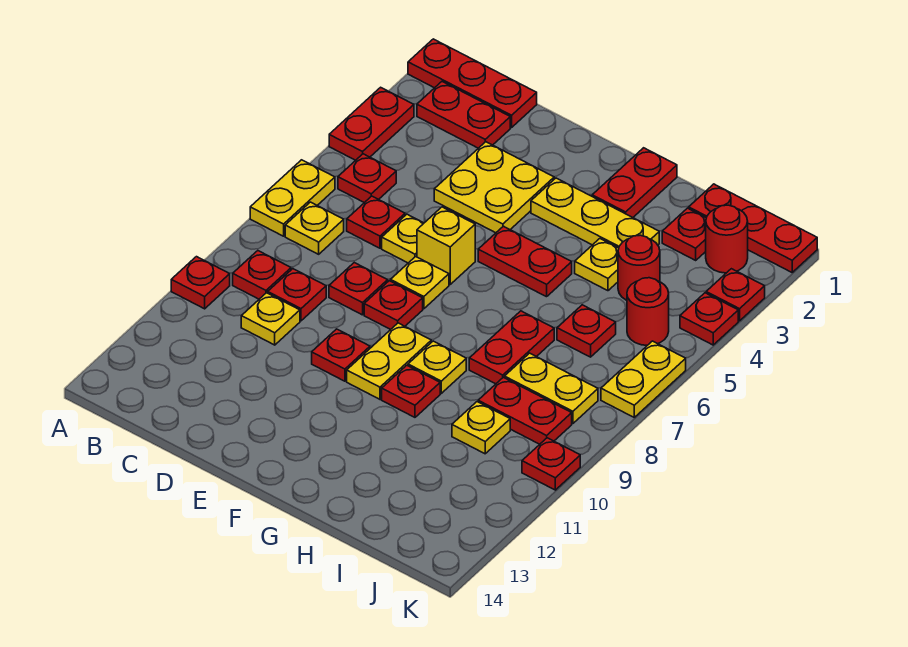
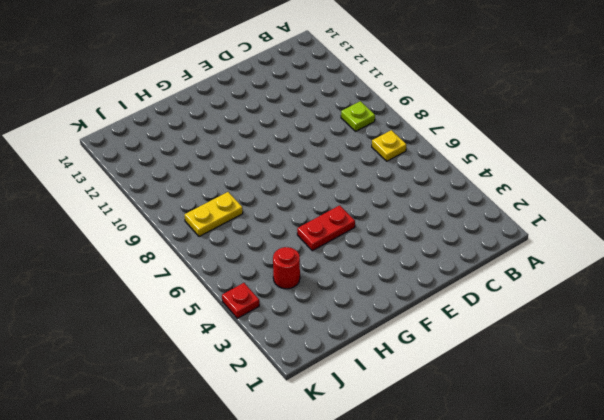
lime 1x1 plate [341,101,375,131] -> red 1x1 plate [233,251,291,299]
none -> red 1x3 plate [408,39,537,128]
none -> red 1x2 plate [329,87,414,160]
none -> yellow 1x2 plate [250,160,335,236]
none -> red 1x1 plate [171,257,230,309]

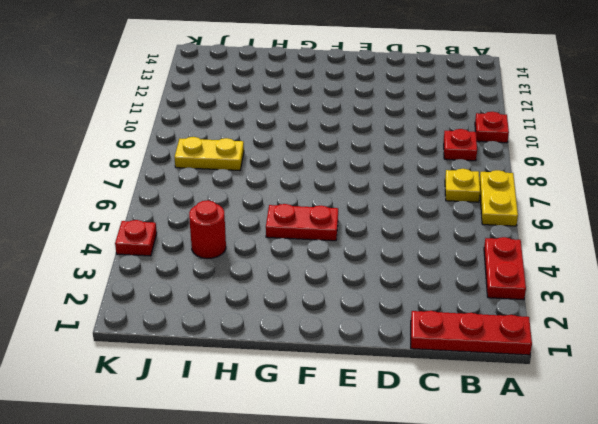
none -> red 1x2 plate [417,81,510,148]
none -> red 1x1 plate [338,154,396,203]
none -> red 1x1 plate [347,196,405,248]
none -> red 1x1 plate [268,269,326,321]

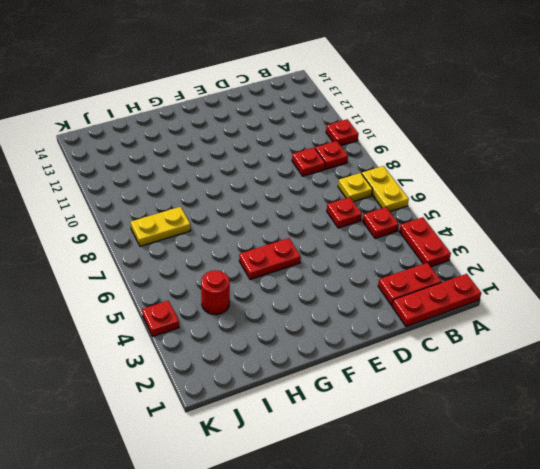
none -> yellow 1x1 plate [241,293,300,345]
none -> yellow 2x2 plate [434,142,554,233]
none -> yellow 1x1 plate [382,214,424,263]
none -> red 1x1 plate [329,263,388,315]

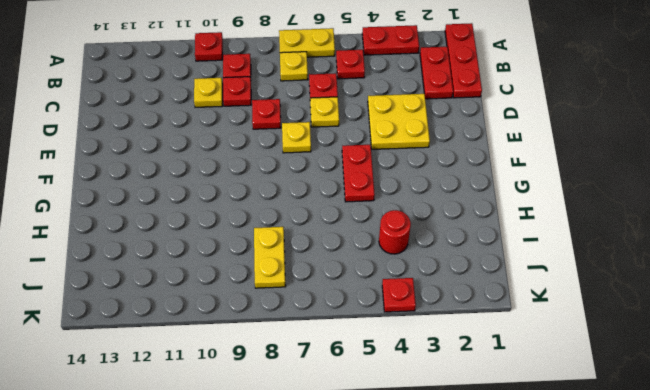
none -> yellow 1x1 brick [417,207,475,284]
none -> red 1x1 plate [364,281,423,329]
none -> red 1x1 plate [312,329,370,381]
none -> yellow 1x3 plate [531,178,659,248]

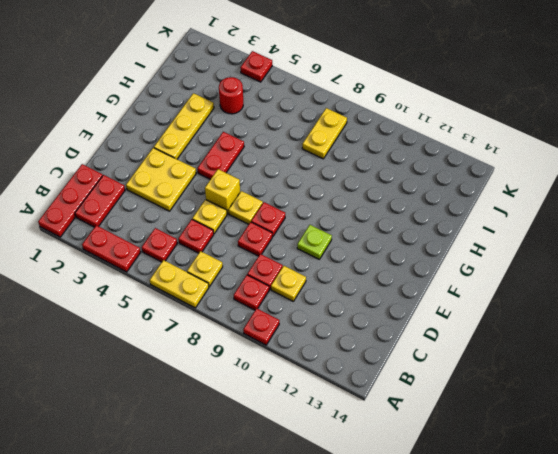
lime 1x1 plate [297,225,332,259] -> red 1x1 plate [312,329,370,381]
none -> yellow 1x2 plate [347,323,431,399]
none -> red 1x2 plate [592,148,677,217]
none -> yellow 1x1 plate [408,341,466,393]
none -> red 1x1 plate [382,365,440,417]

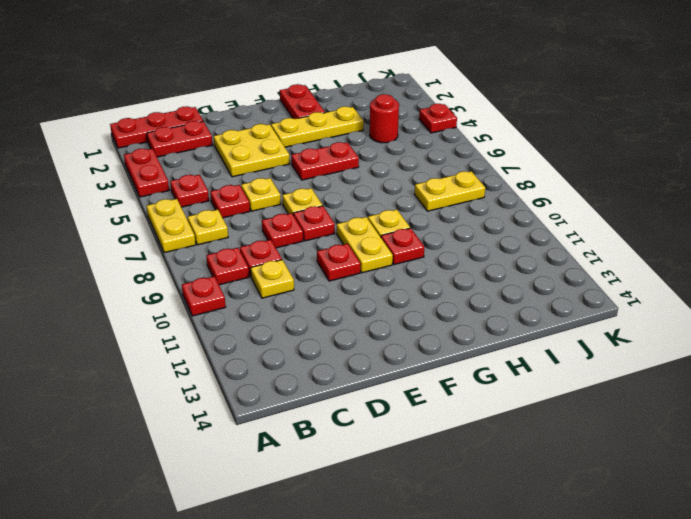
none -> yellow 1x1 brick [417,207,475,284]
none -> yellow 1x1 plate [575,239,619,291]
none -> red 1x2 plate [469,311,554,384]
none -> red 1x3 plate [689,184,817,272]

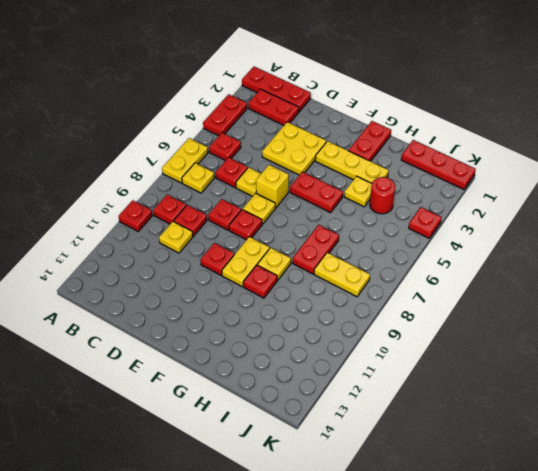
none -> red 1x1 plate [662,208,706,260]
none -> red 1x1 plate [557,305,616,357]
none -> red 1x2 plate [478,377,572,444]
none -> yellow 1x1 plate [452,402,510,454]

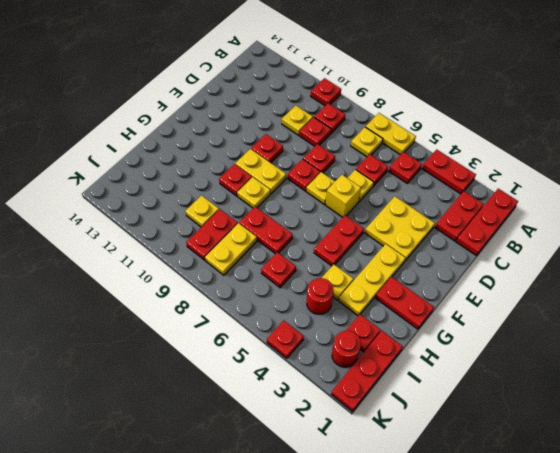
none -> red 1x1 round brick [627,278,669,345]
none -> red 1x1 plate [706,269,765,321]
none -> yellow 1x2 plate [601,341,686,417]
none -> red 1x1 plate [522,438,580,490]

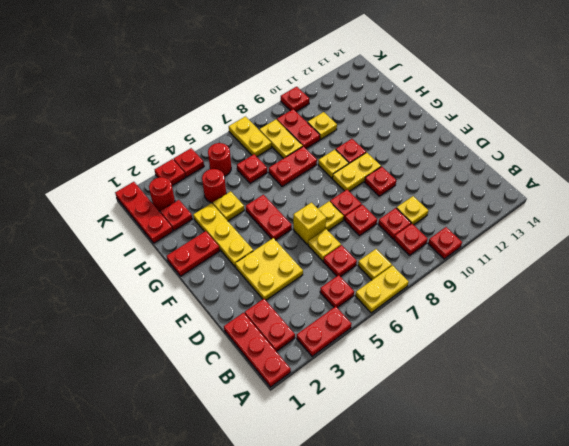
yellow 1x2 plate [229,117,271,157] -> yellow 1x2 plate turned to [601,341,686,417]

